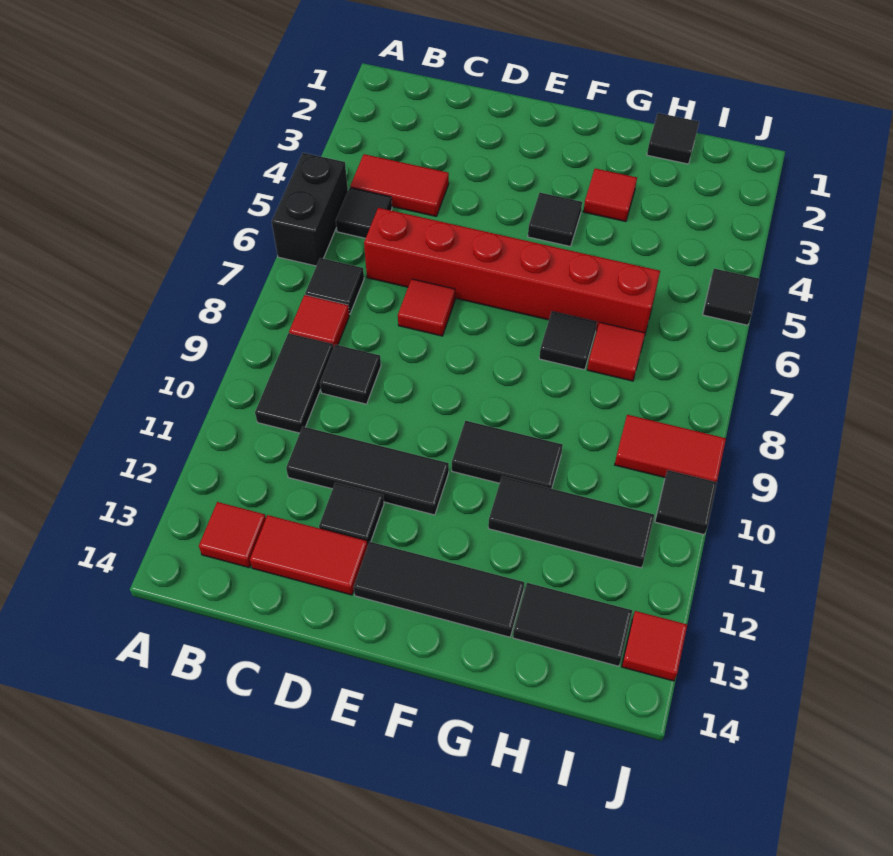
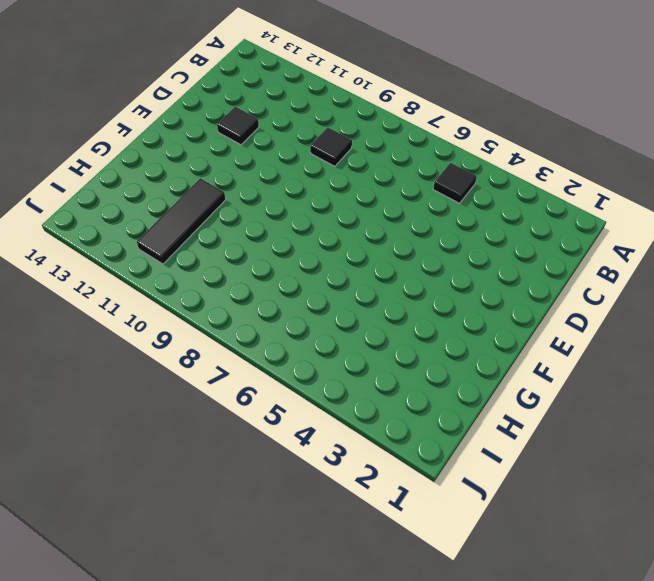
none -> black 1x2 brick [272,153,348,266]
none -> red 1x2 tile [350,154,449,216]
none -> black 1x1 tile [305,258,364,314]

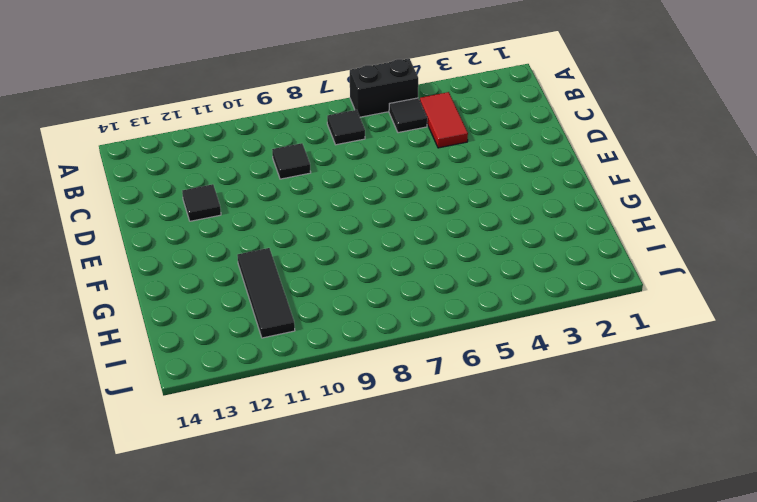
none -> red 1x1 tile [289,295,349,348]
none -> black 1x2 tile [255,333,333,433]
none -> red 1x1 tile [199,502,266,568]

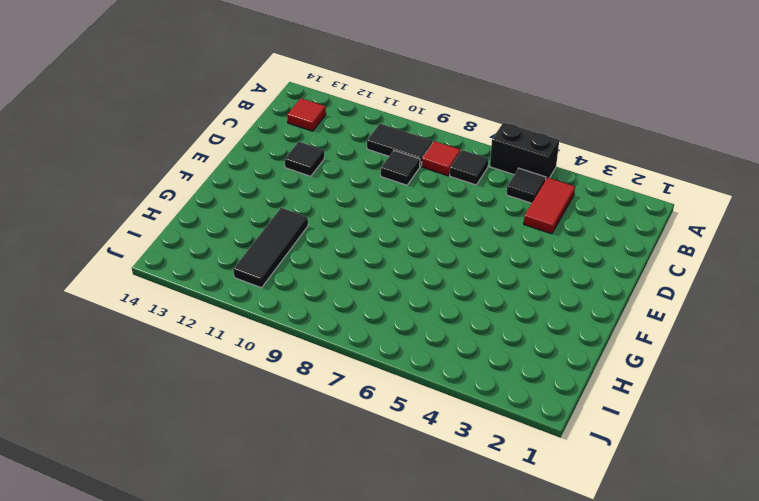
none -> red 1x6 brick [364,208,660,333]
none -> black 1x3 tile [286,427,449,515]
none -> red 1x2 tile [250,515,368,595]

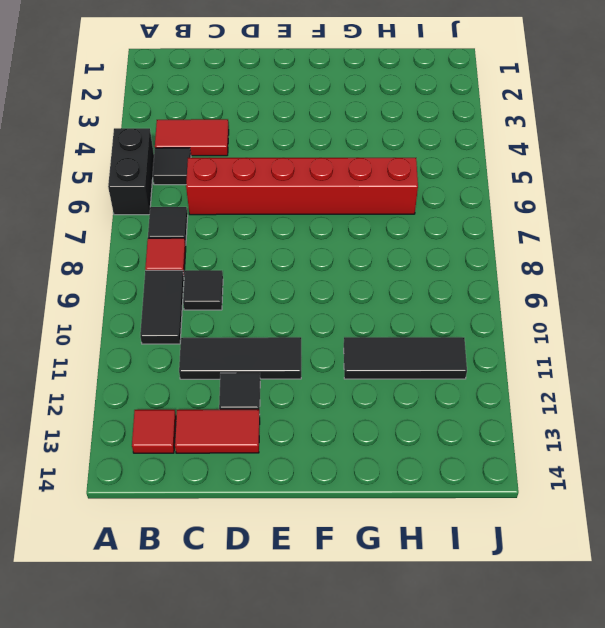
none -> red 1x1 tile [398,279,455,336]
none -> black 1x3 tile [354,542,524,637]
none -> black 1x1 tile [528,193,582,246]

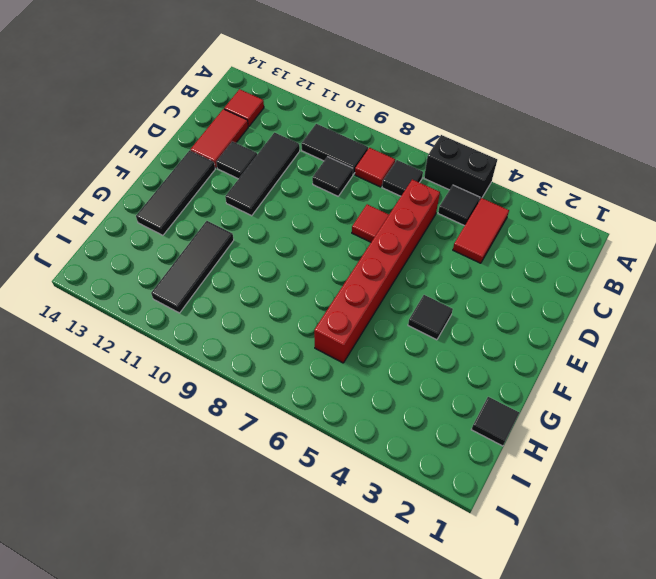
none -> black 1x2 tile [452,421,563,489]
none -> red 1x1 tile [583,169,637,221]
none -> black 1x1 tile [539,311,597,370]

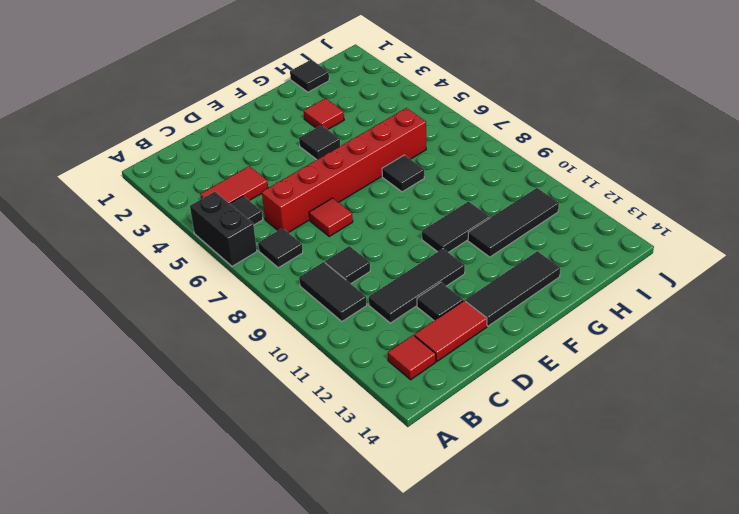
none -> red 1x1 tile [289,295,349,348]
none -> red 1x1 tile [587,323,645,381]
none -> black 1x2 tile [513,583,632,666]

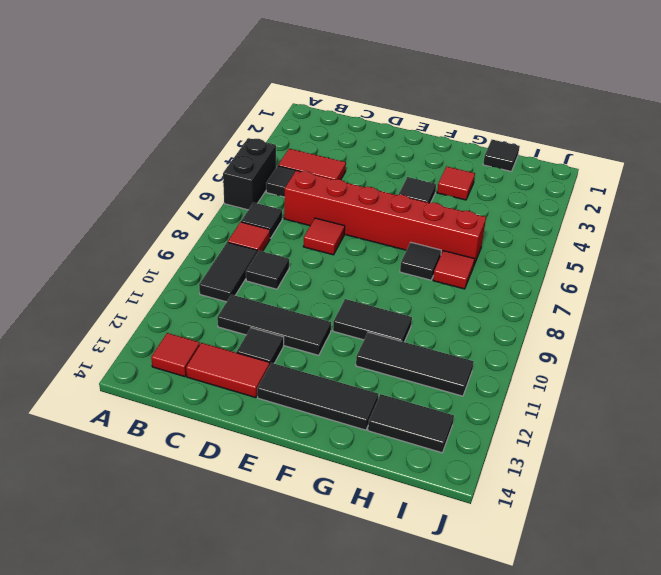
none -> red 1x2 tile [615,415,726,482]
none -> black 1x1 tile [703,269,759,325]
none -> black 1x1 tile [655,470,717,534]

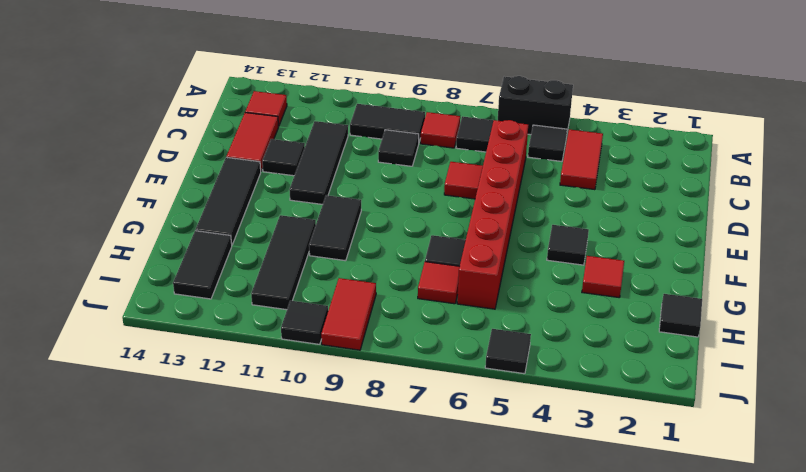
none -> red 1x1 tile [622,611,687,681]

